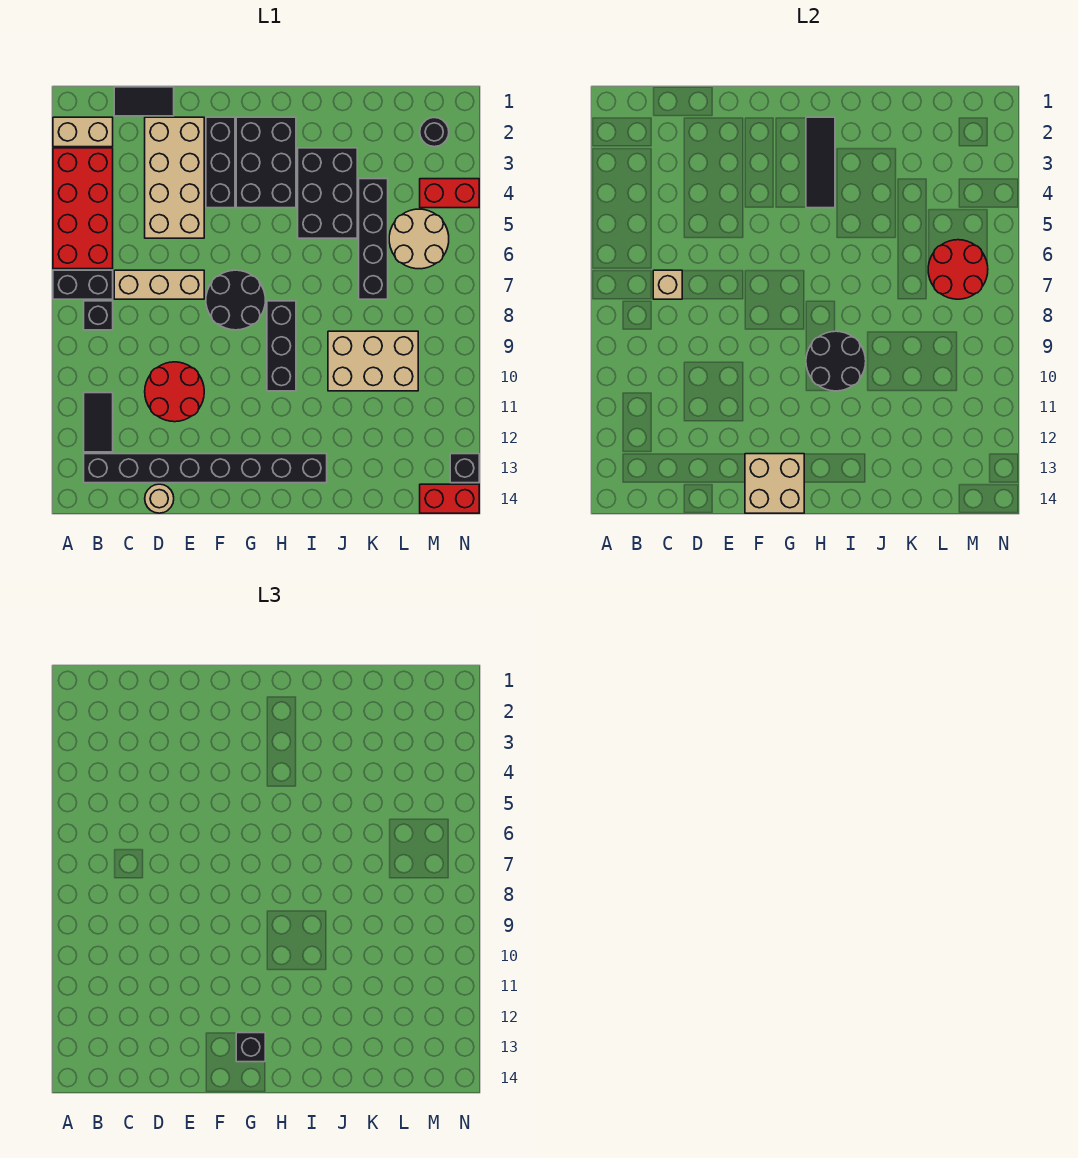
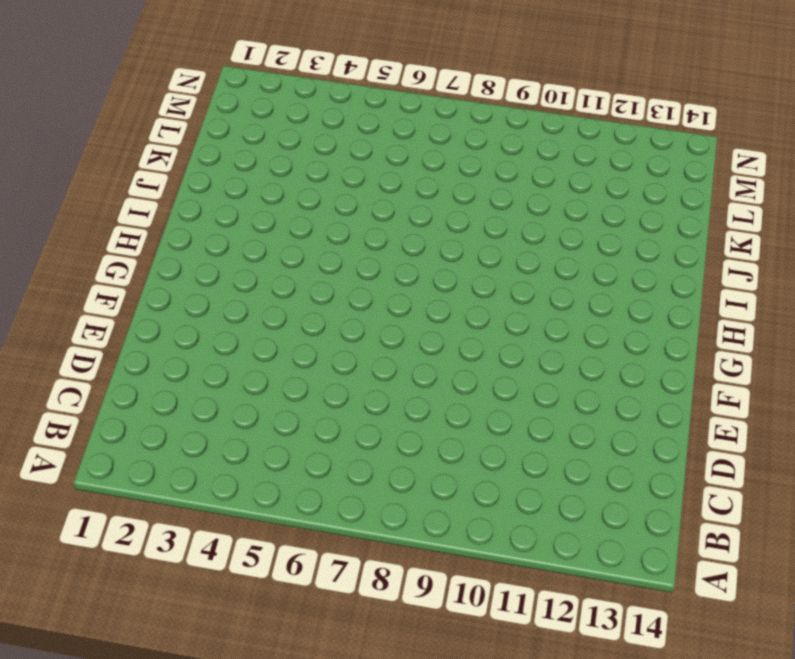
none -> tan 1x2 brick [53,117,113,147]
none -> red 2x4 brick [53,148,113,269]
none -> black 1x2 brick [53,270,113,299]

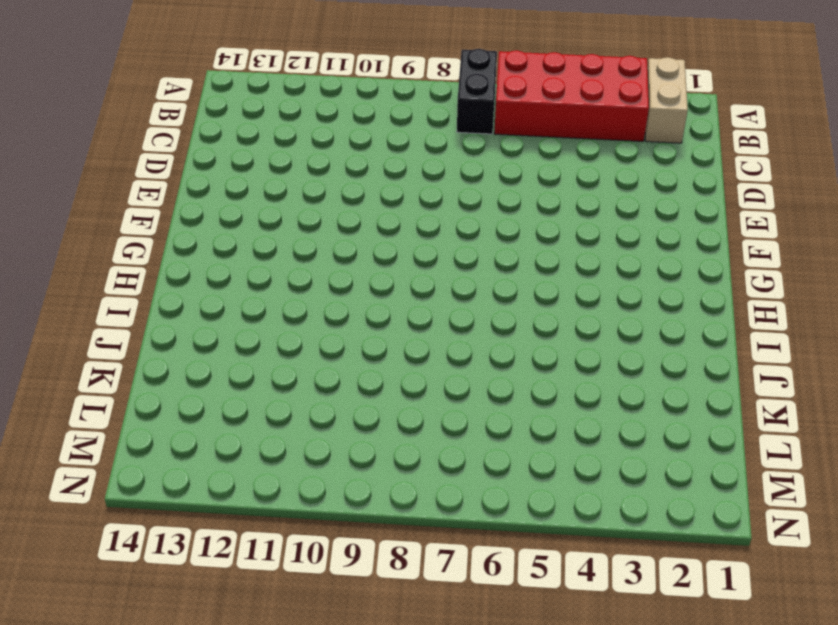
none -> black 1x1 brick [84,301,113,330]
none -> black 1x2 tile [84,393,113,452]
none -> black 1x8 brick [84,454,327,483]

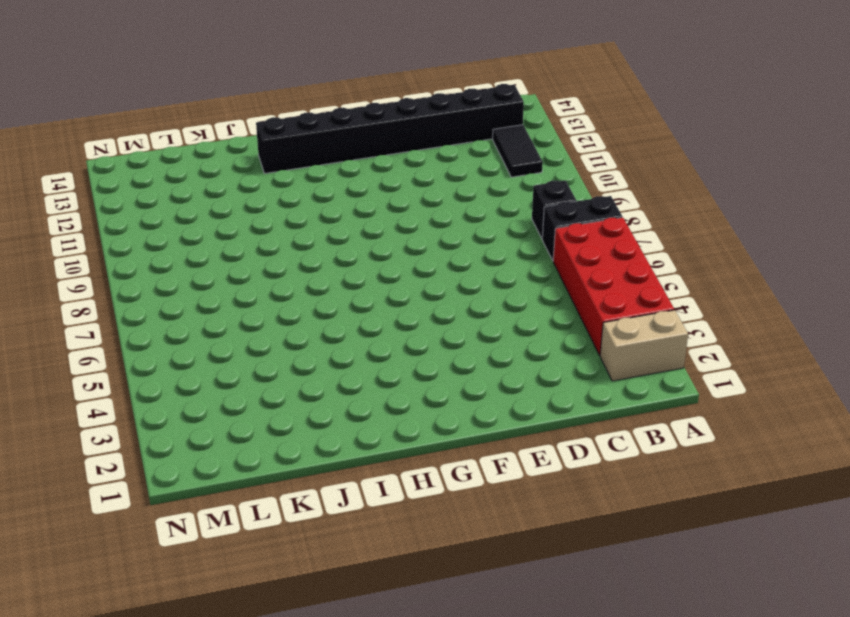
none -> black 1x2 tile [114,87,174,116]
none -> tan 1x3 brick [114,270,204,299]
none -> tan 2x4 brick [145,117,204,238]

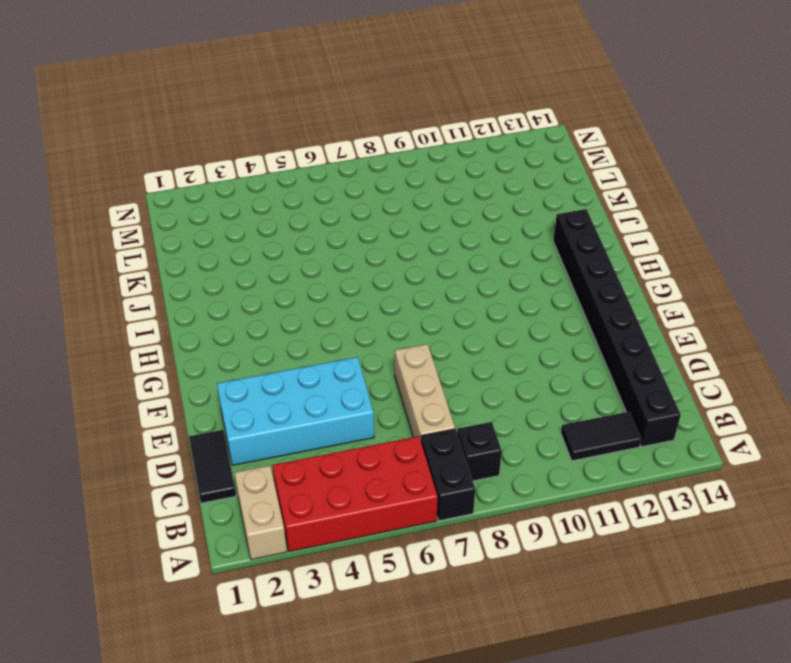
cyan 2x4 brick [217,357,374,465] -> tan 2x4 brick [145,117,204,238]
none -> red 2x2 round brick [145,362,204,422]
none -> tan 1x1 round brick [145,484,174,513]
none -> black 1x3 brick [206,117,235,208]

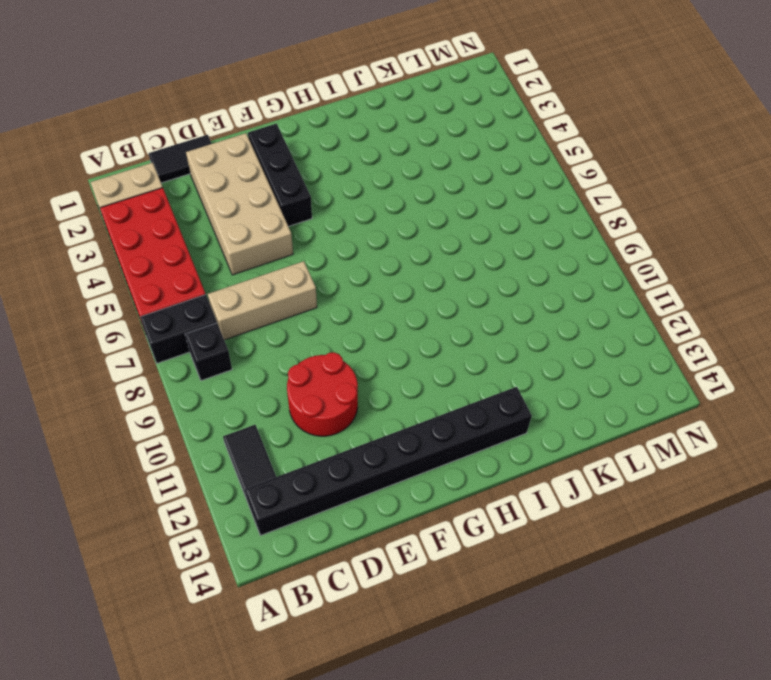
none -> tan 1x1 round brick [145,484,174,513]
none -> black 2x2 round brick [206,270,265,330]
none -> black 2x3 brick [236,117,296,208]

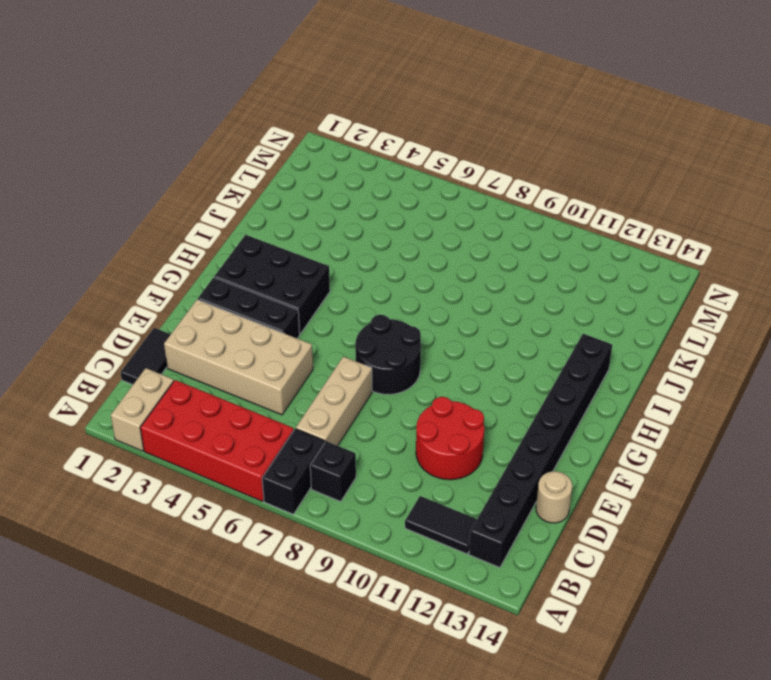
none -> black 1x3 brick [267,301,296,391]
none -> black 2x3 brick [298,148,357,238]
none -> tan 2x3 brick [328,331,418,391]

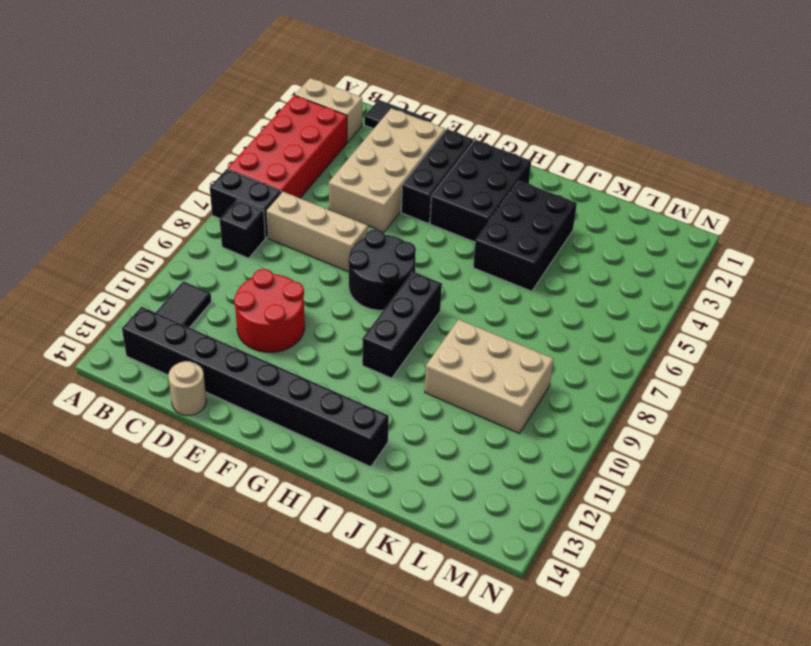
none -> black 1x4 brick [359,179,388,299]
none -> tan 2x2 round brick [389,209,449,269]
none -> black 1x1 round brick [420,118,449,147]

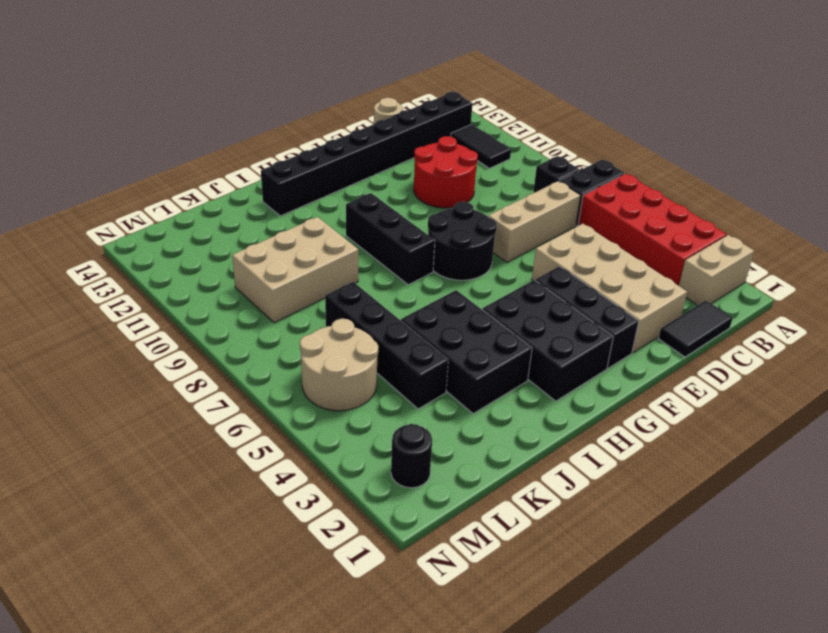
none -> red 1x2 brick [420,179,479,208]
none -> red 1x2 brick [420,484,479,513]
none -> black 1x1 brick [450,454,479,483]

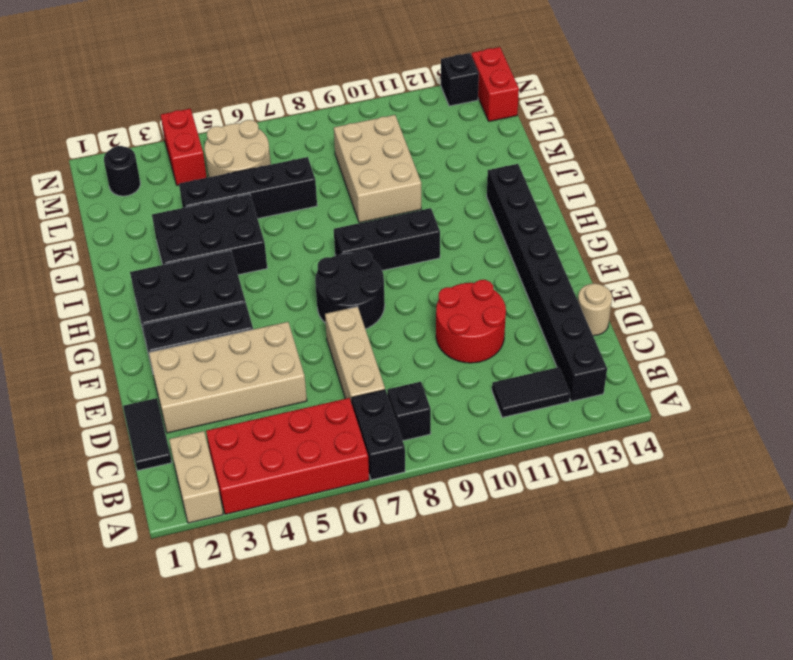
none -> tan 1x1 brick [653,270,682,299]
none -> tan 2x2 brick [745,454,804,513]
none -> black 1x3 tile [806,117,835,208]

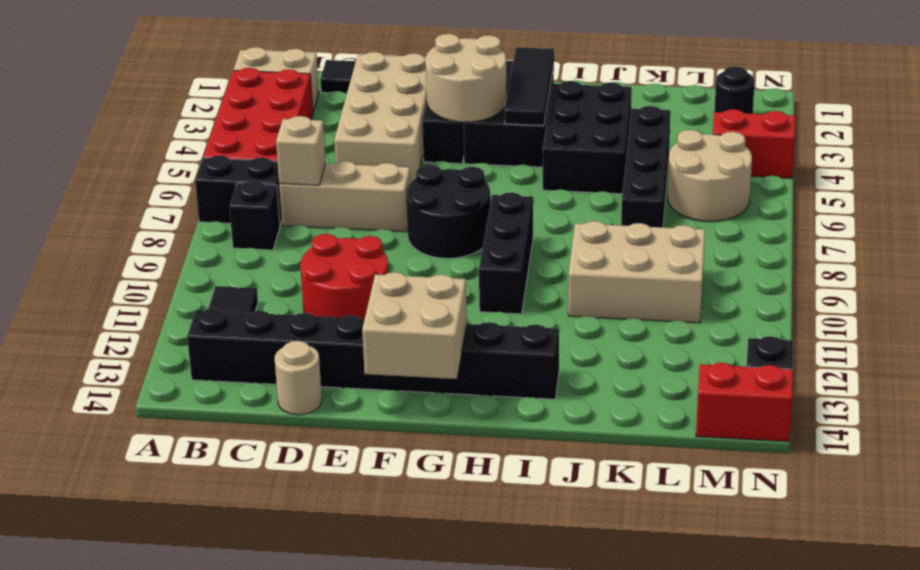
tan 2x2 round brick [426,34,507,122] -> none
none -> black 2x2 round brick [806,331,866,391]
none -> red 2x2 round brick [928,240,988,299]
none -> black 1x1 brick [236,1033,265,1062]

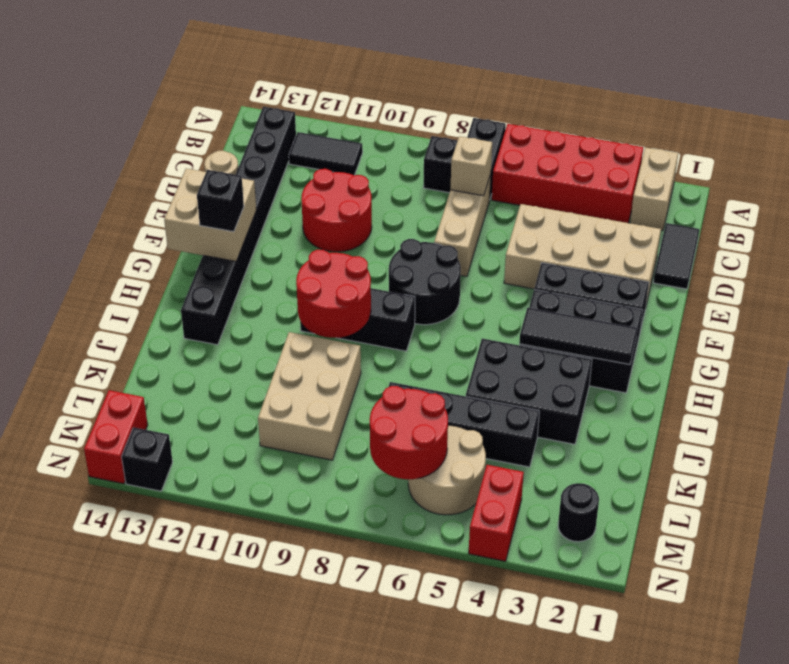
red 2x2 round brick [296,250,371,338] -> black 2x2 round brick [806,331,866,391]

